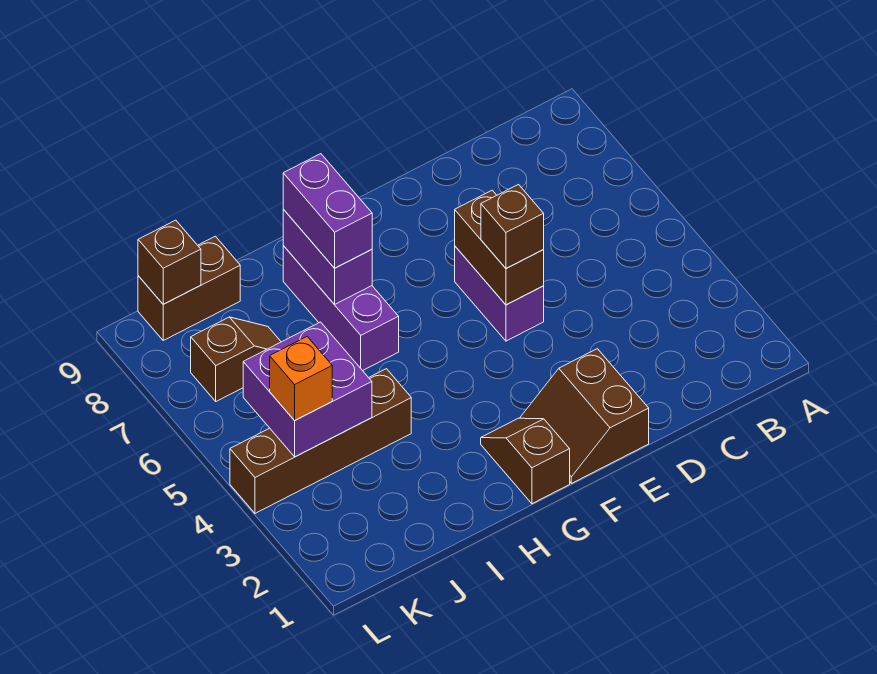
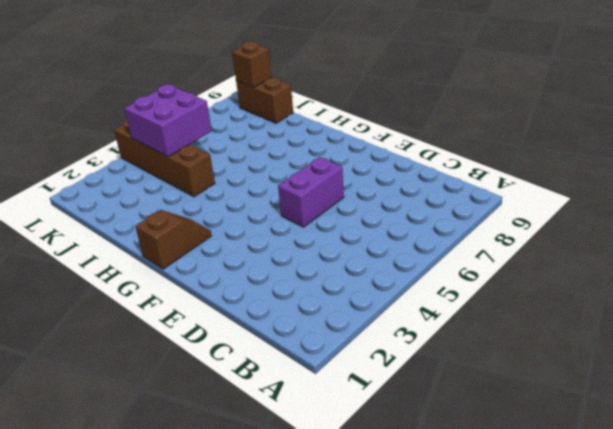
none -> brown 2x2 slope [520,349,649,483]
none -> purple 1x3 brick [283,246,399,371]
none -> brown 1x2 slope [191,317,281,401]

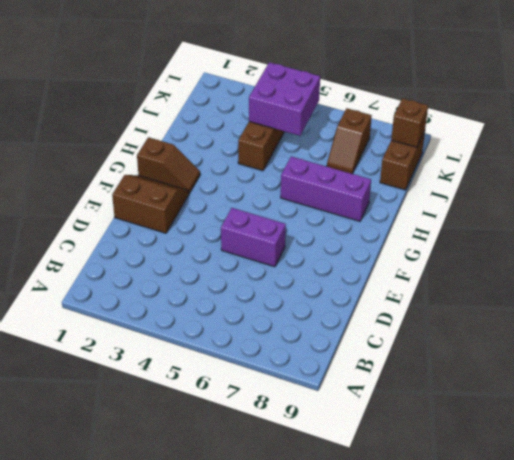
none -> brown 1x2 brick [455,190,544,305]
none -> purple 1x2 brick [283,209,372,305]
none -> brown 1x1 brick [481,185,544,268]

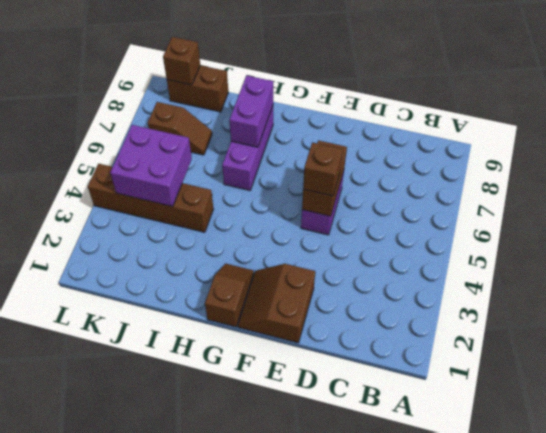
none -> purple 1x2 brick [283,154,372,268]
none -> orange 1x1 brick [270,337,332,421]

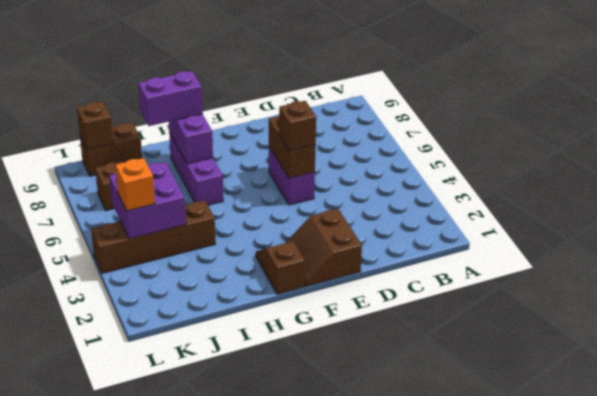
purple 1x2 brick [138,71,203,126] -> purple 1x2 brick turned to [283,154,372,268]

